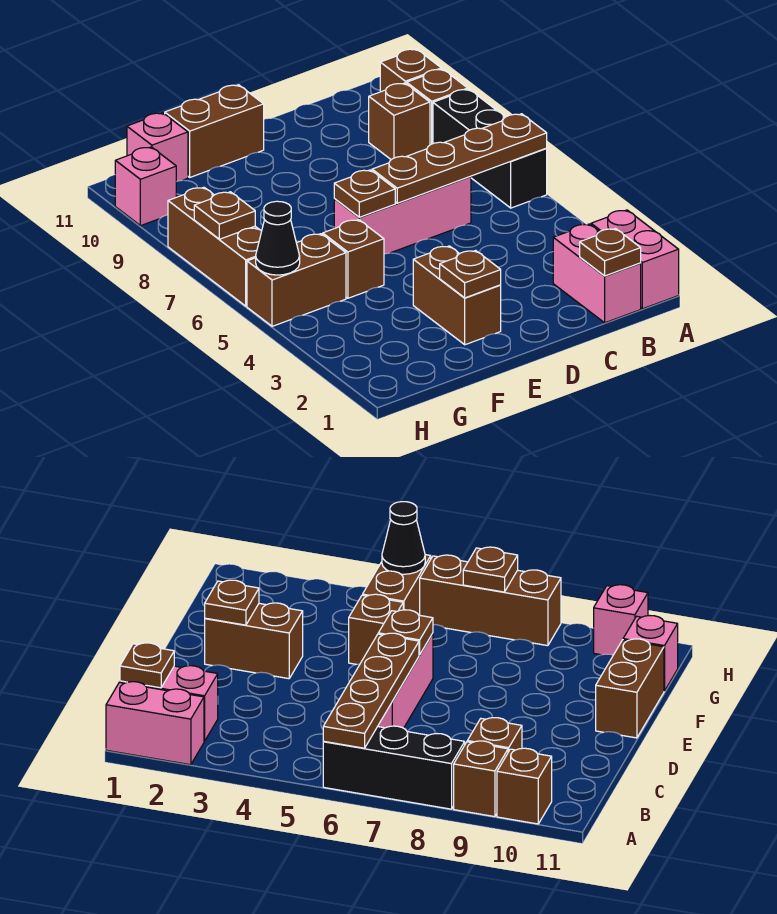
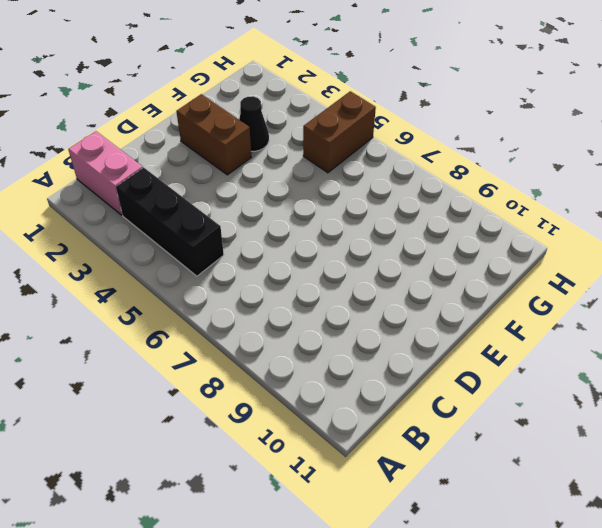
black 1x3 brick [116,167,224,276] -> black 1x3 brick moved to [433,89,547,208]
black 1x1 cone [239,96,269,151] -> black 1x1 cone moved to [256,201,300,275]
none -> pink 1x2 brick [591,210,679,309]
none -> brown 1x1 brick [407,69,468,145]
none -> brown 1x1 brick [380,49,441,92]

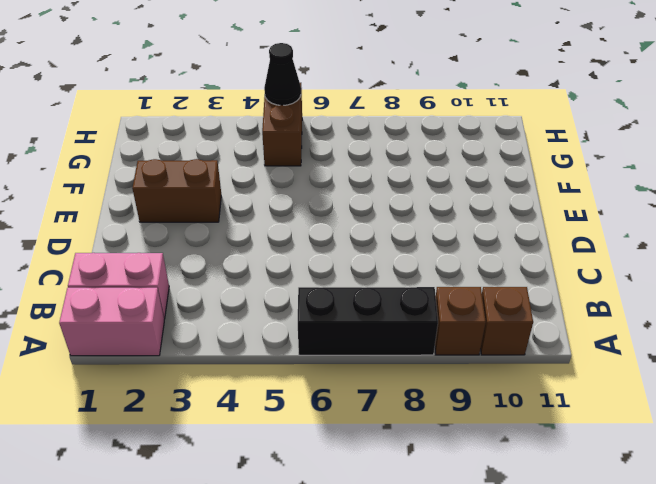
none -> brown 1x1 brick [369,83,430,160]
none -> pink 1x3 brick [334,176,471,254]
none -> brown 1x2 brick [165,85,264,177]

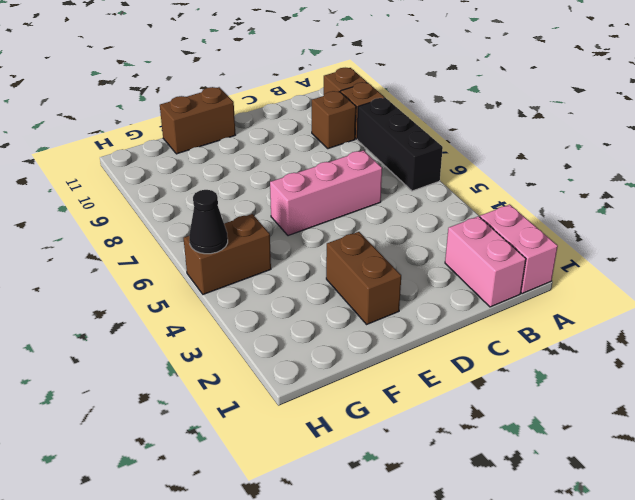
none -> brown 1x1 brick [323,220,384,298]
none -> pink 1x1 brick [127,113,188,182]
none -> brown 1x3 brick [168,187,262,306]

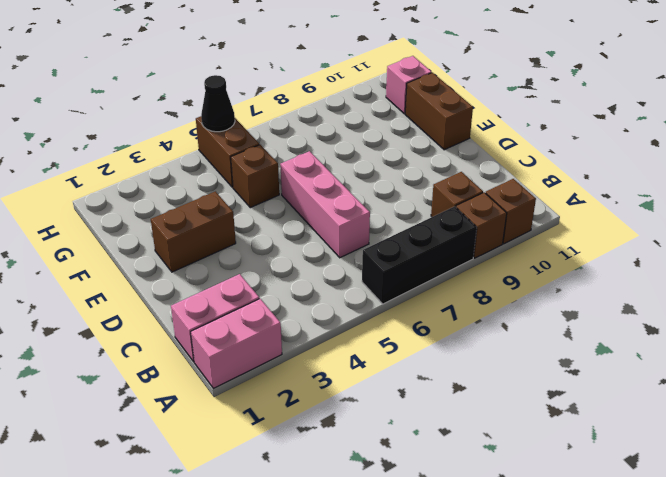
none -> brown 1x3 brick [168,187,262,306]
none -> pink 1x1 brick [115,147,176,226]
none -> brown 1x4 plate [372,114,547,203]

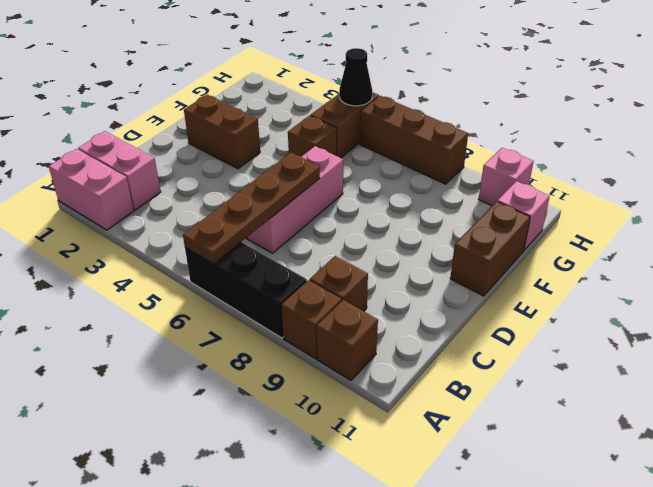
none -> brown 1x1 plate [580,229,641,276]
none -> brown 1x1 plate [440,250,501,298]
none -> brown 1x1 plate [334,170,395,217]

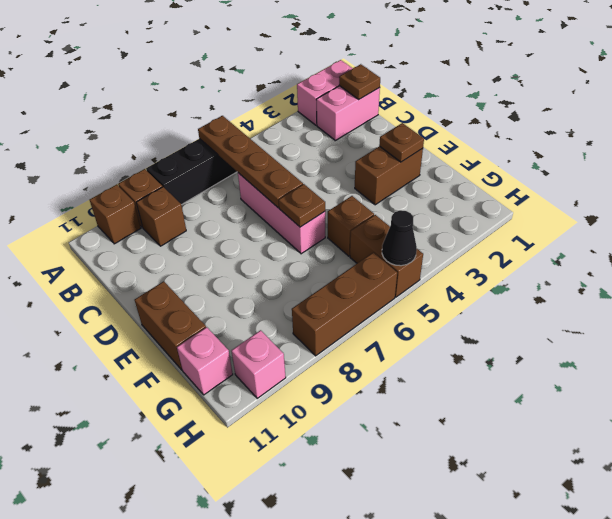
none -> brown 1x1 plate [194,192,255,239]

